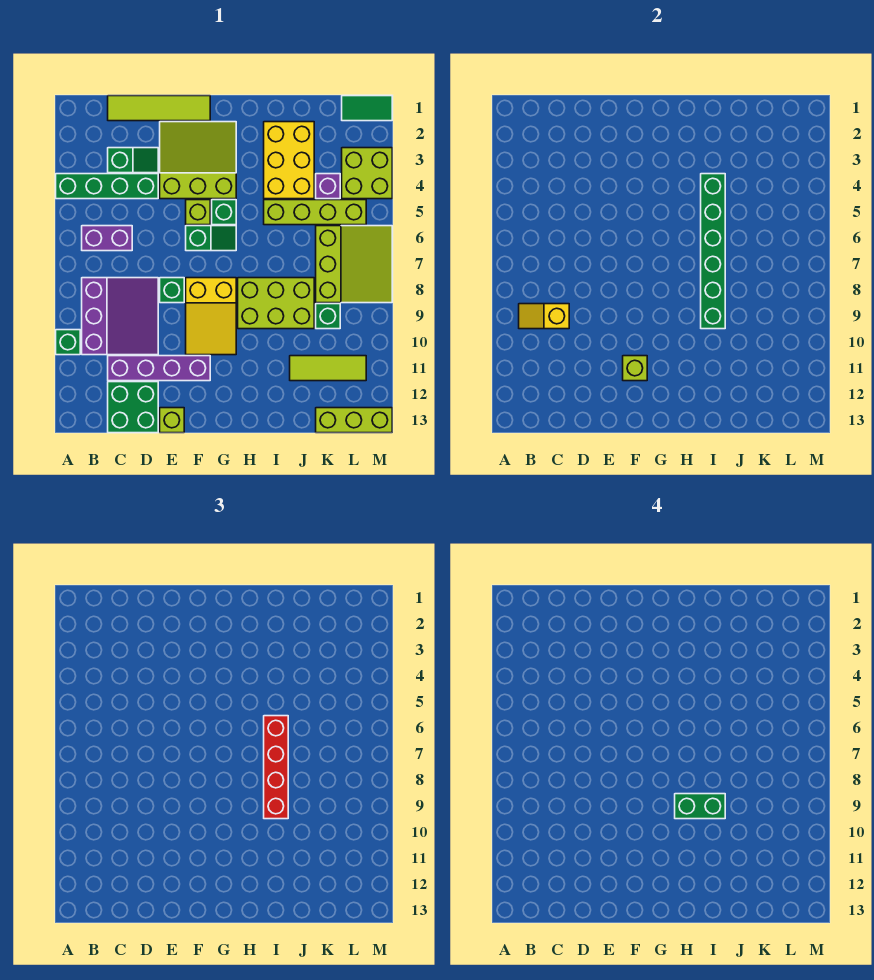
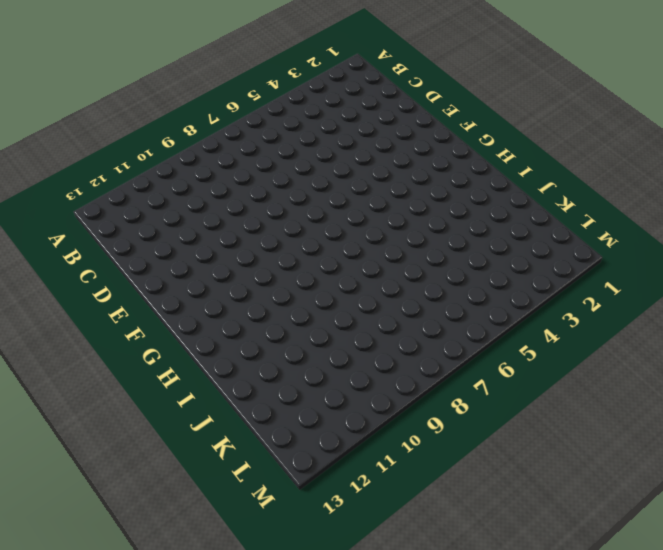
none -> green 1x4 brick [56,174,158,199]
none -> green 1x1 brick [56,330,80,355]
none -> purple 1x2 brick [82,226,132,251]
none -> purple 3x3 slope [82,278,158,355]

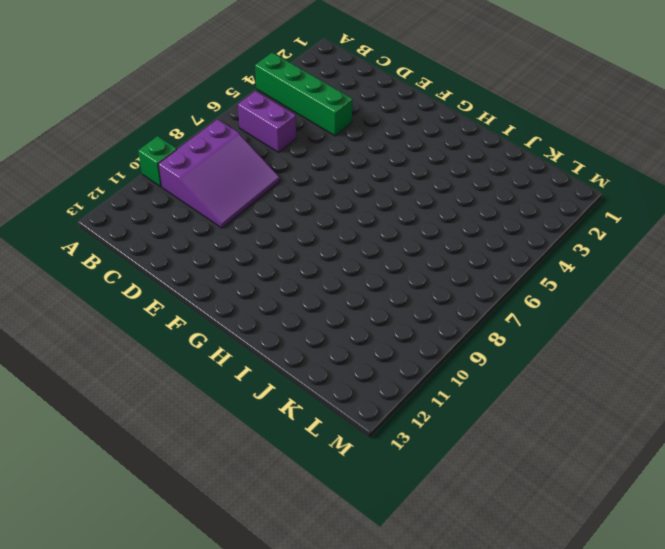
none -> lime 1x4 tile [108,96,210,121]
none -> green 1x2 slope [108,148,158,173]
none -> purple 1x4 brick [108,356,210,381]
none -> green 2x2 brick [108,382,158,433]

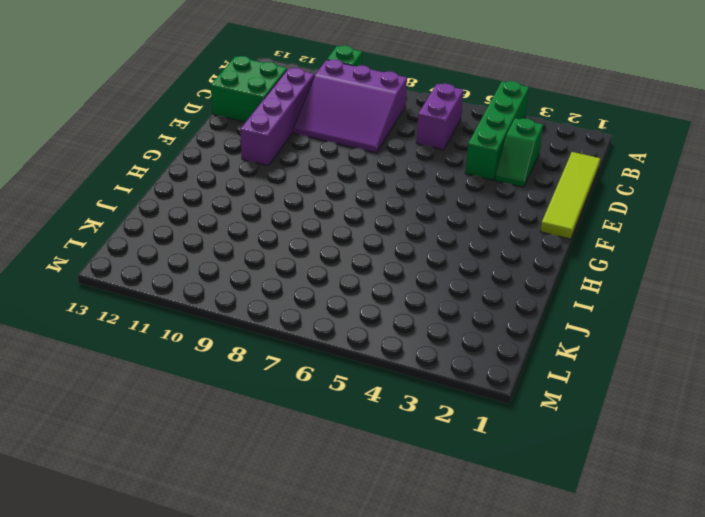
none -> lime 3x3 slope [160,122,236,199]
none -> green 1x1 brick [160,278,184,303]
none -> lime 1x1 brick [160,408,184,433]
none -> lime 1x1 brick [186,200,210,225]

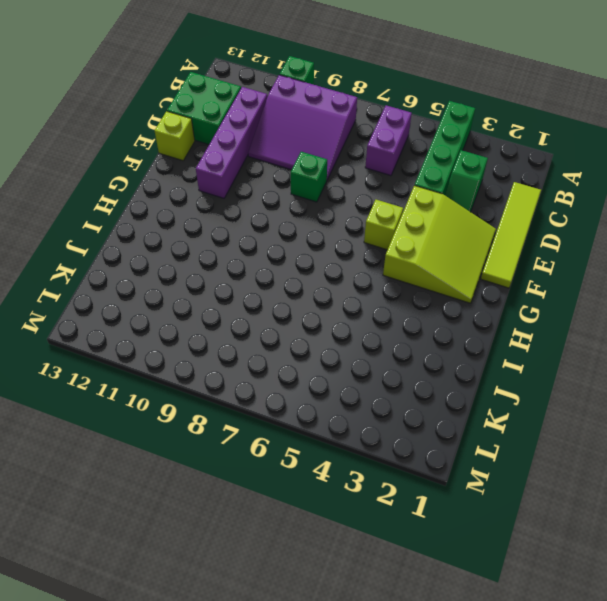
none -> green 1x2 slope [186,226,236,251]
none -> yellow 2x3 slope [186,278,236,355]
none -> green 1x1 brick [212,200,236,225]
none -> lime 2x3 brick [238,278,314,329]

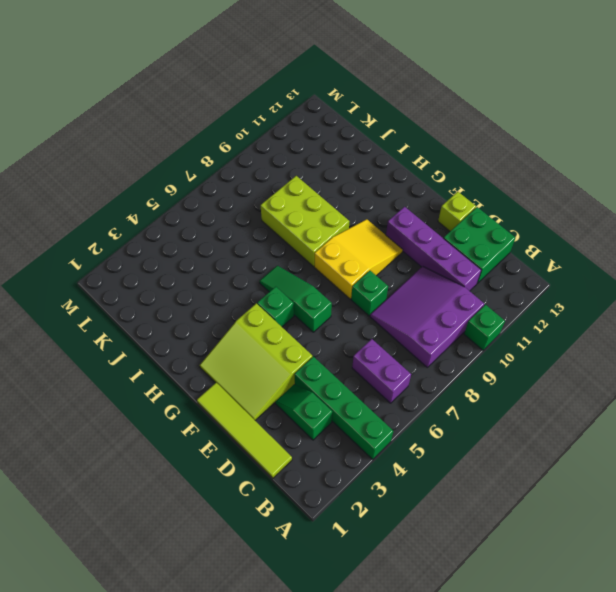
green 1x3 slope [260,266,332,332] -> green 1x2 slope [186,226,236,251]
none -> lime 1x1 brick [186,200,210,225]
none -> yellow 2x3 brick [264,122,314,199]
none -> lime 1x4 brick [264,200,366,225]
none -> lime 1x3 tile [290,356,366,381]

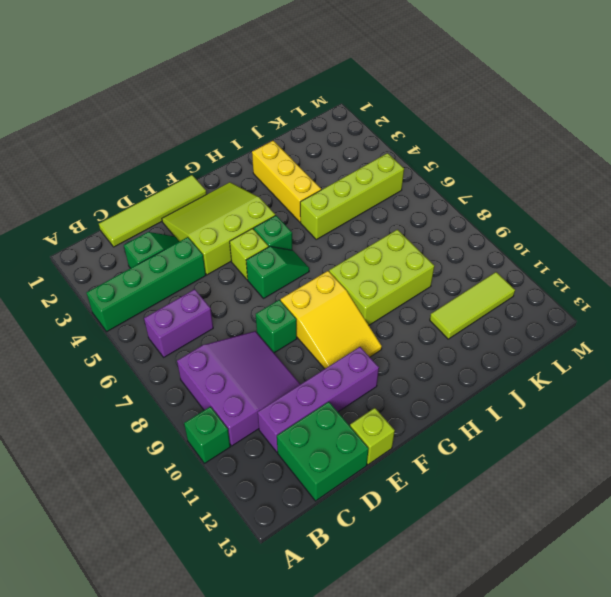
yellow 1x3 brick [252,141,321,222] -> yellow 2x3 brick [264,122,314,199]
none -> purple 1x1 brick [316,174,340,199]
none -> lime 3x3 slope [316,226,392,303]
none -> green 1x1 brick [316,304,340,329]
none -> lime 1x3 brick [316,408,392,433]

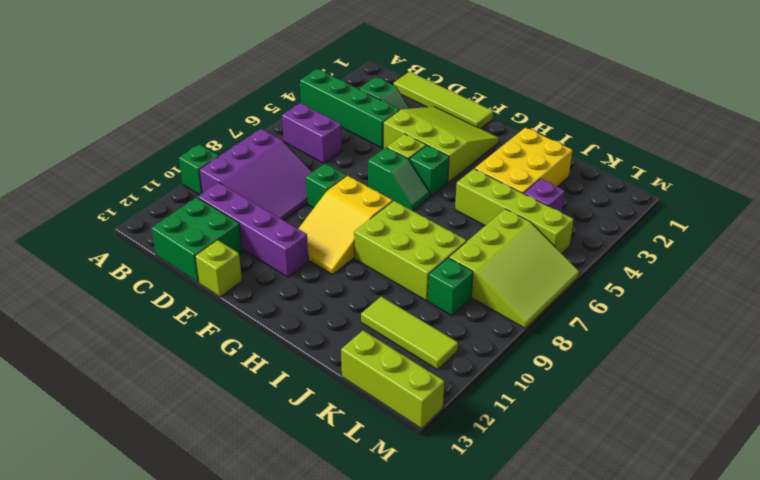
none -> green 1x2 tile [342,96,392,121]
none -> lime 2x2 brick [342,148,392,199]
none -> yellow 1x2 slope [519,304,569,329]
none -> lime 1x1 brick [623,356,647,381]

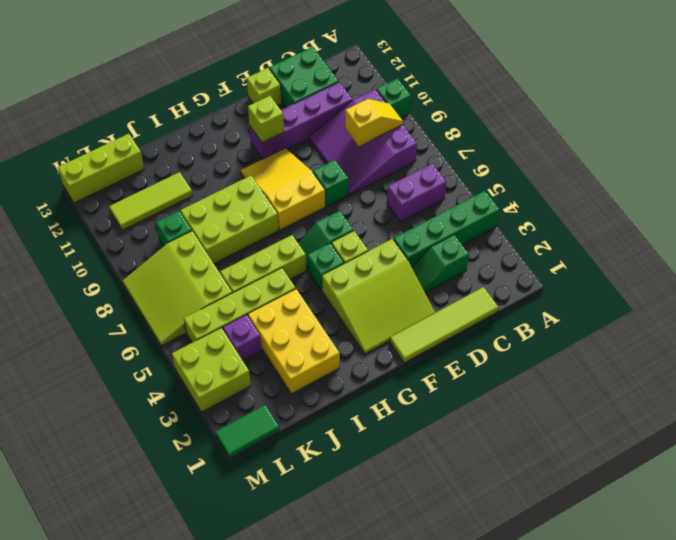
lime 1x3 brick [220,235,306,293] -> none
none -> green 1x6 brick [701,174,725,329]
none -> red 1x4 brick [264,716,288,819]
none -> green 1x2 brick [675,794,725,819]

